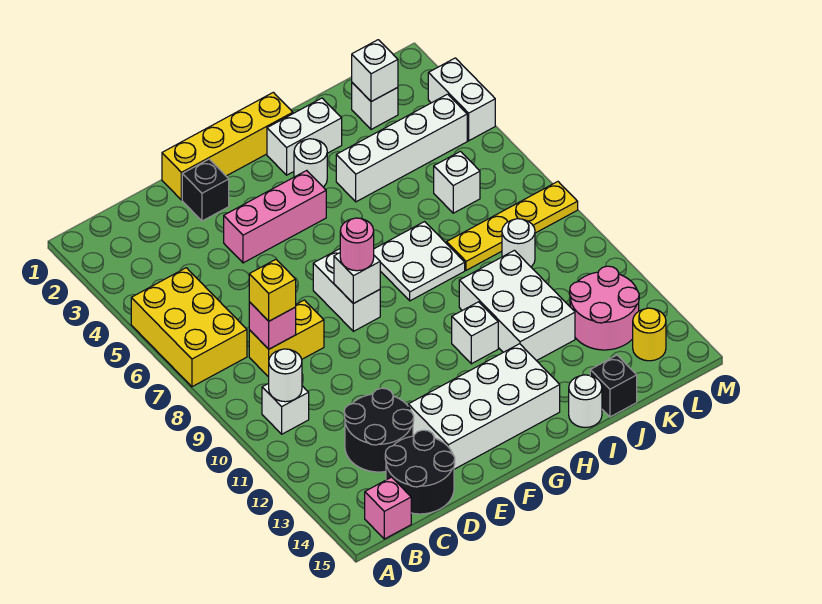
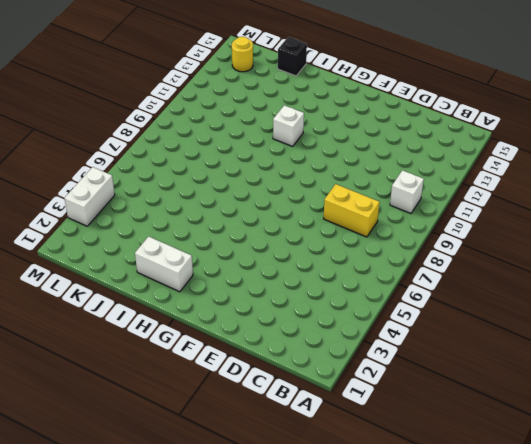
none -> yellow 2x3 brick [131,268,247,387]
none -> pink 1x1 brick [365,477,411,539]
none -> black 2x2 round brick [344,388,414,472]
none -> black 2x2 round brick [385,430,455,514]

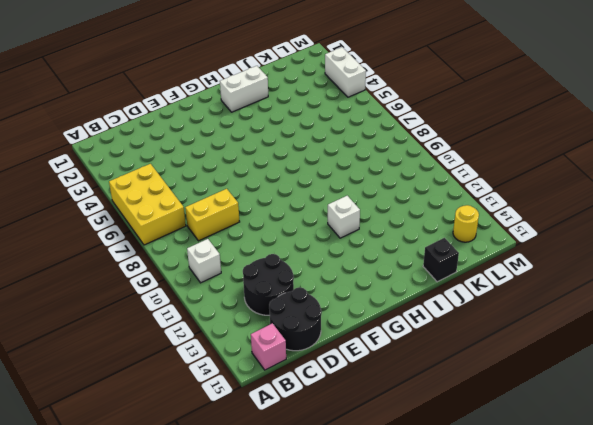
none -> yellow 1x4 brick [162,92,293,200]
none -> black 1x1 brick [182,159,229,221]
none -> pink 1x3 brick [224,171,326,263]
none -> white 2x4 brick [408,344,560,469]

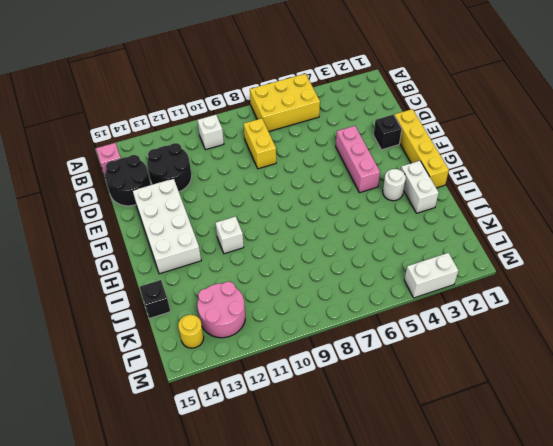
none -> white 1x2 brick [313,249,380,331]
none -> white 2x2 plate [374,222,465,301]
none -> white 1x4 brick [336,94,467,202]
none -> white 2x3 brick [459,250,575,361]

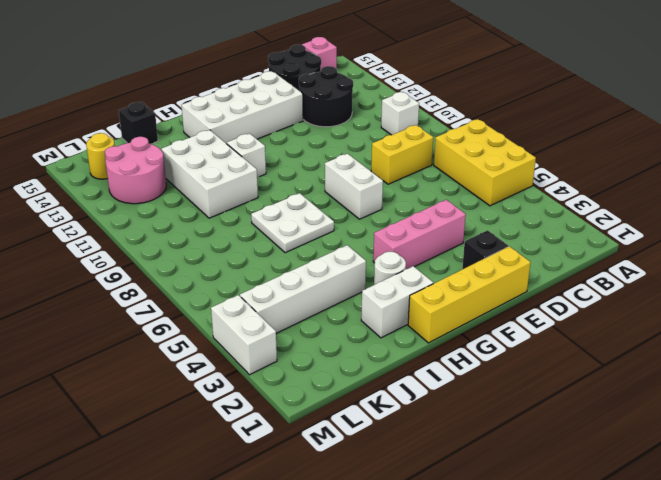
none -> white 1x1 round brick [569,375,602,428]
none -> yellow 1x4 plate [447,182,578,270]
none -> white 1x1 brick [352,83,398,129]
none -> white 1x1 brick [434,151,480,213]

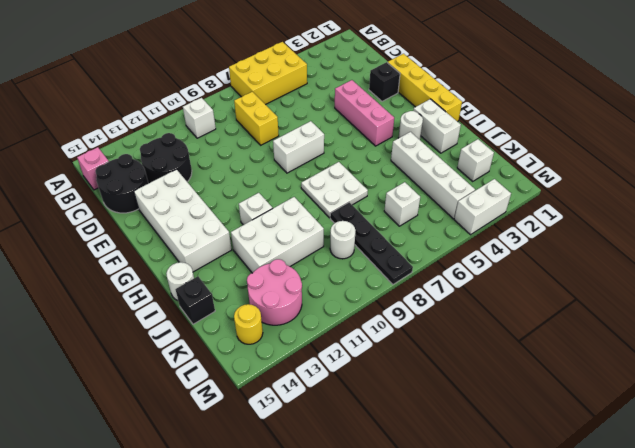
black 1x4 plate [330,202,413,284] -> yellow 1x4 plate [447,182,578,270]
none -> white 1x1 round brick [269,349,302,402]
none -> pink 1x1 brick [249,302,296,349]
none -> white 1x1 brick [334,253,380,304]
none -> white 1x1 brick [352,40,398,102]

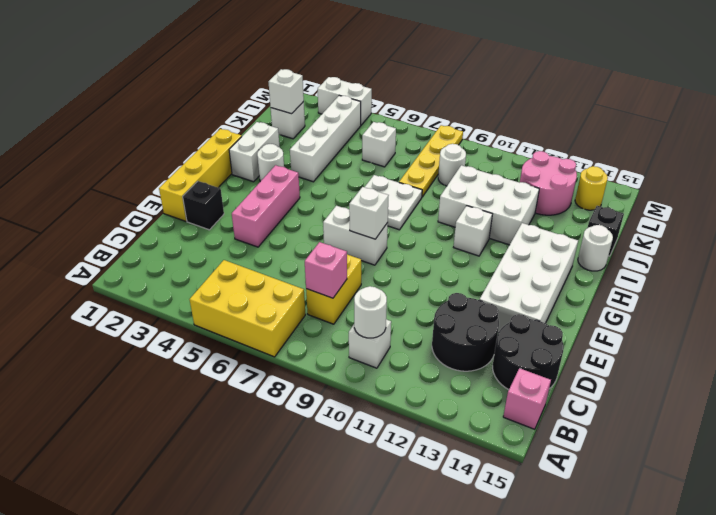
none -> yellow 1x1 brick [249,260,296,321]
none -> pink 1x1 round brick [340,218,374,271]

